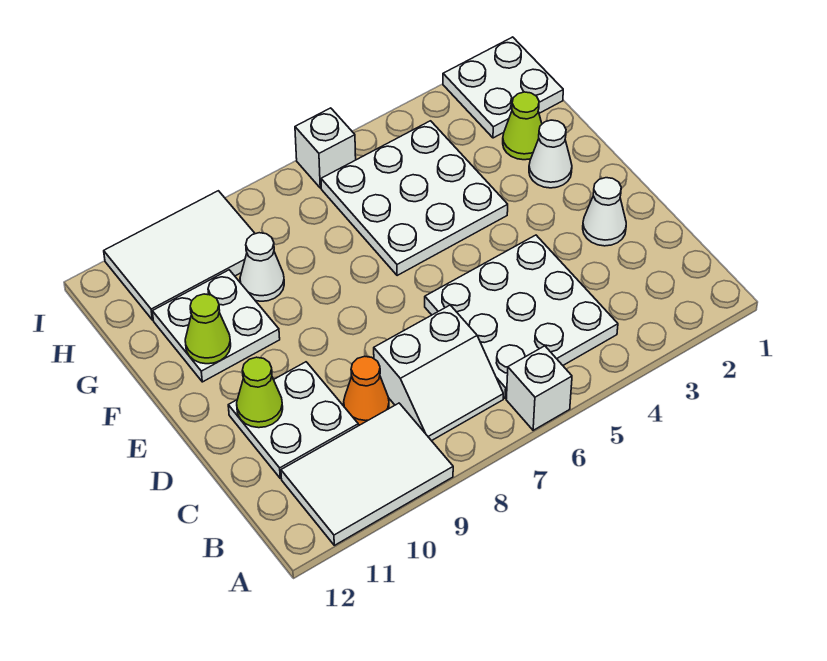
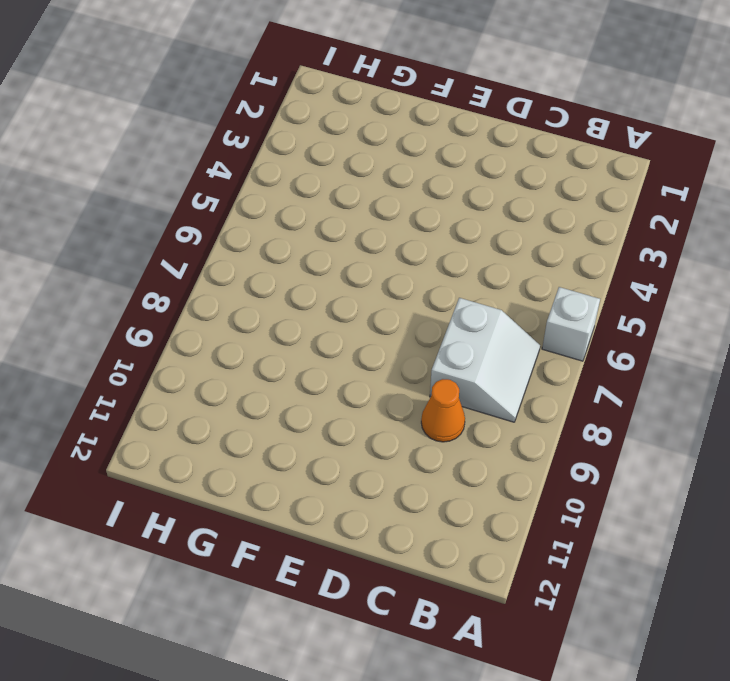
none -> white 2x3 tile [281,403,453,545]
none -> white 3x3 plate [425,235,618,398]
none -> white 2x2 plate [228,362,358,478]

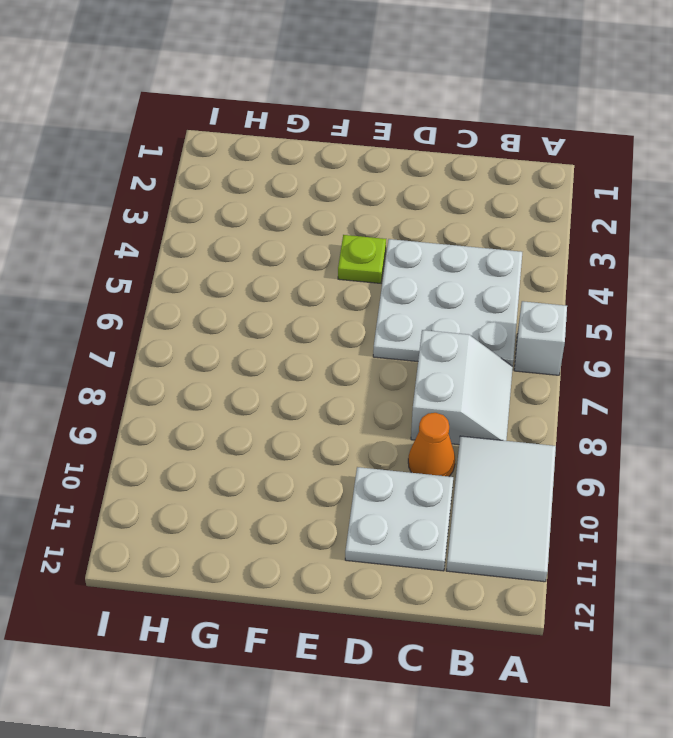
lime 1x1 plate [338,235,386,283] -> none
none -> white 1x1 cone [583,178,626,246]
none -> white 1x1 cone [529,120,572,188]
none -> white 3x3 plate [321,121,508,276]

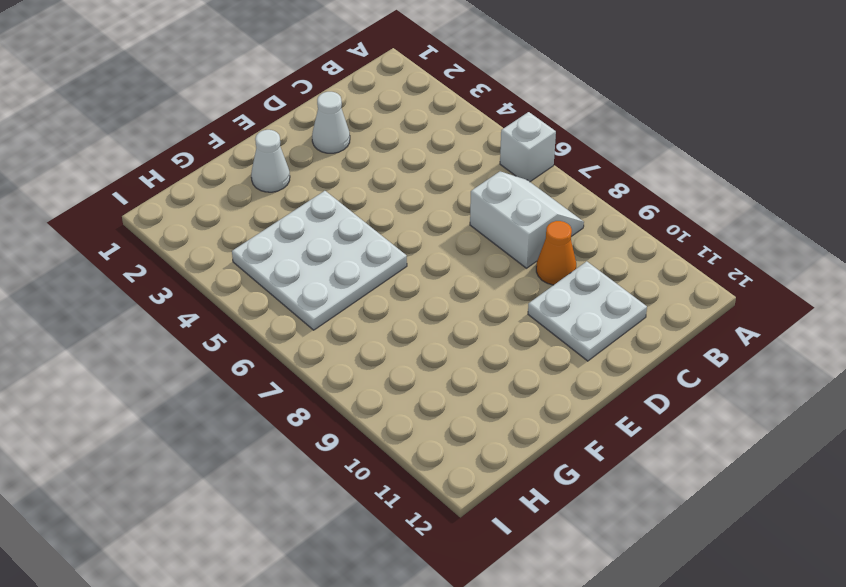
none -> white 2x3 tile [281,403,453,545]
none -> white 3x3 plate [425,235,618,398]
none -> white 2x2 plate [152,270,280,382]

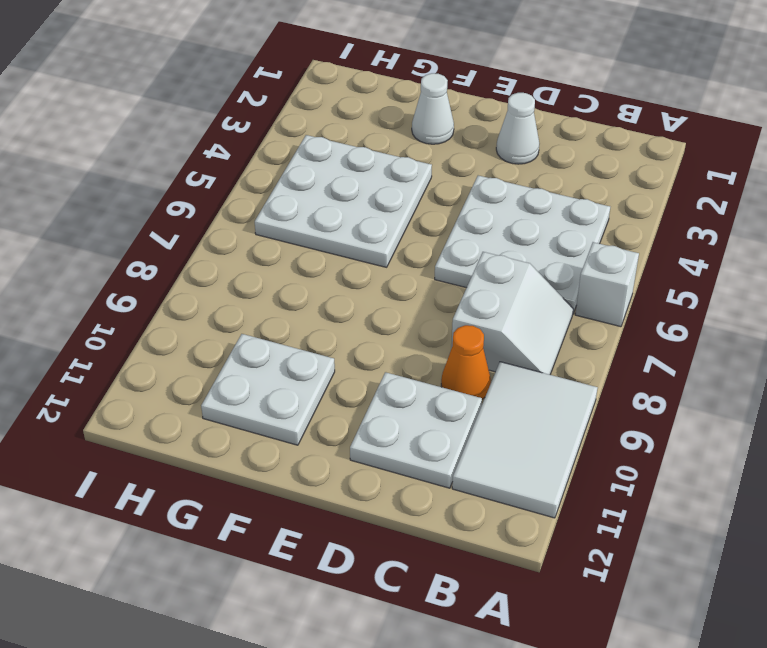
none -> lime 1x1 cone [503,92,542,160]
none -> white 1x1 cone [240,233,284,301]
none -> white 2x2 plate [443,37,563,138]

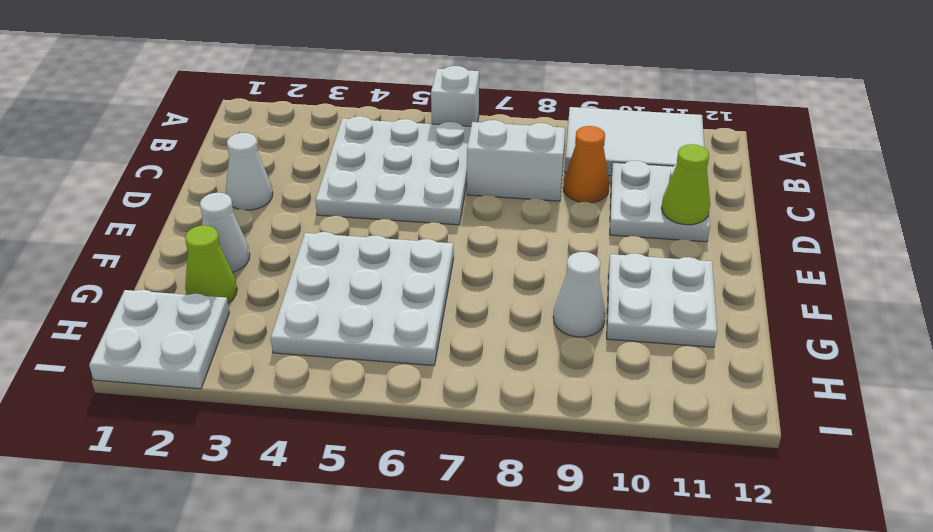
none -> white 2x3 tile [104,191,255,320]
none -> white 1x1 brick [295,108,356,188]
none -> lime 1x1 cone [185,294,231,364]

